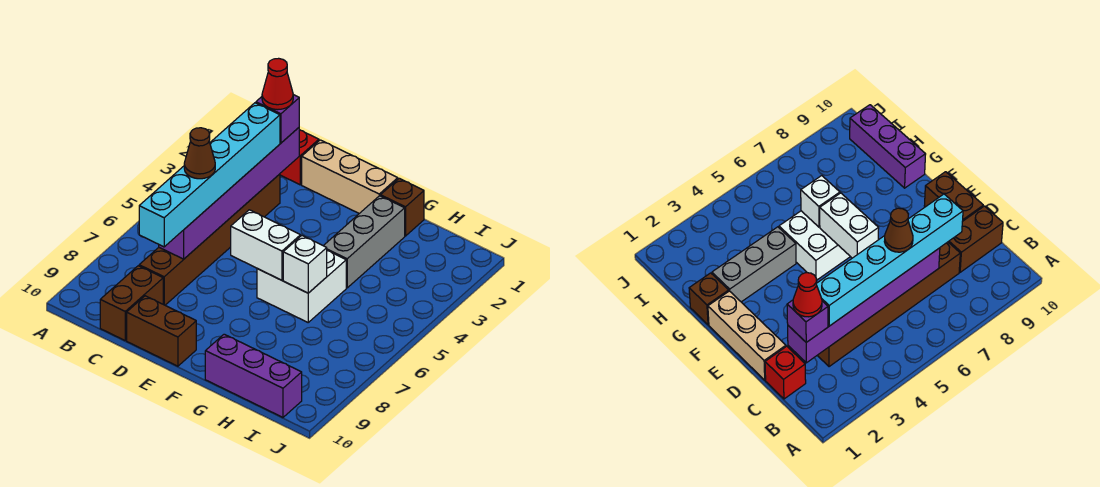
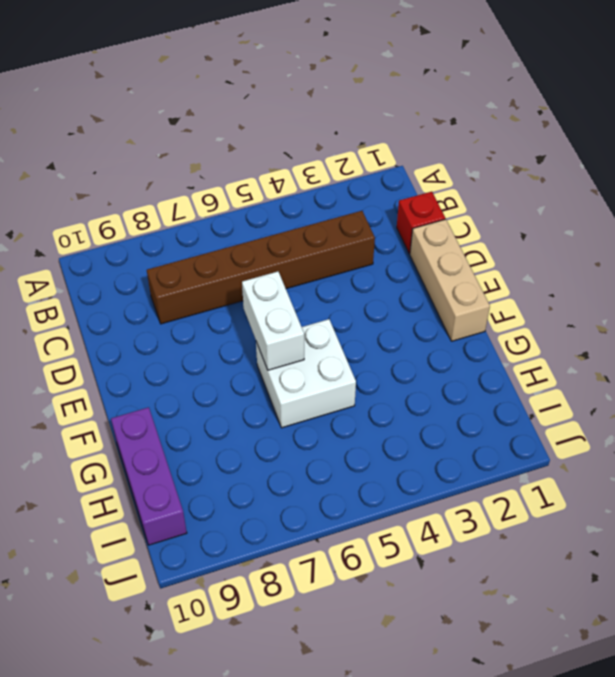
none -> brown 1x2 brick [100,266,163,340]
none -> brown 1x2 brick [127,296,196,366]
none -> brown 1x1 brick [381,178,424,236]

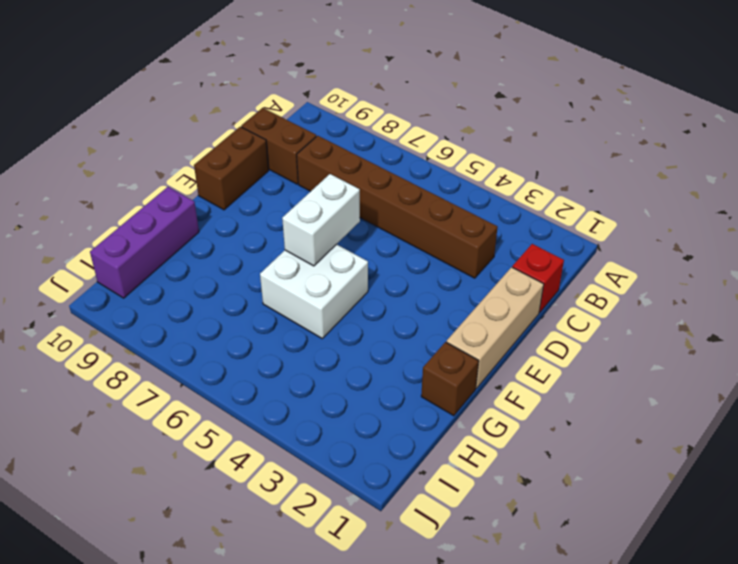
none -> grey 1x3 brick [324,196,405,288]
none -> purple 1x6 brick [159,128,299,259]
none -> white 1x1 brick [283,236,327,293]

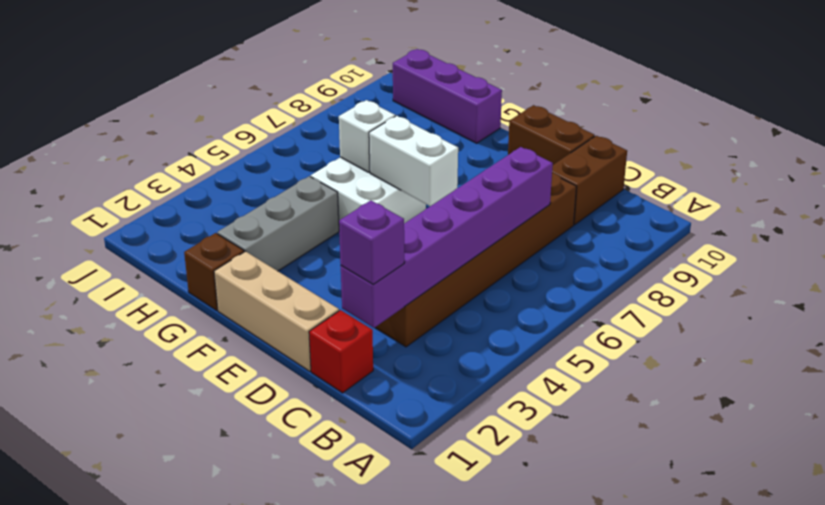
none -> cyan 1x6 brick [139,103,280,247]
none -> red 1x1 cone [262,58,293,110]
none -> brown 1x1 cone [184,128,215,179]

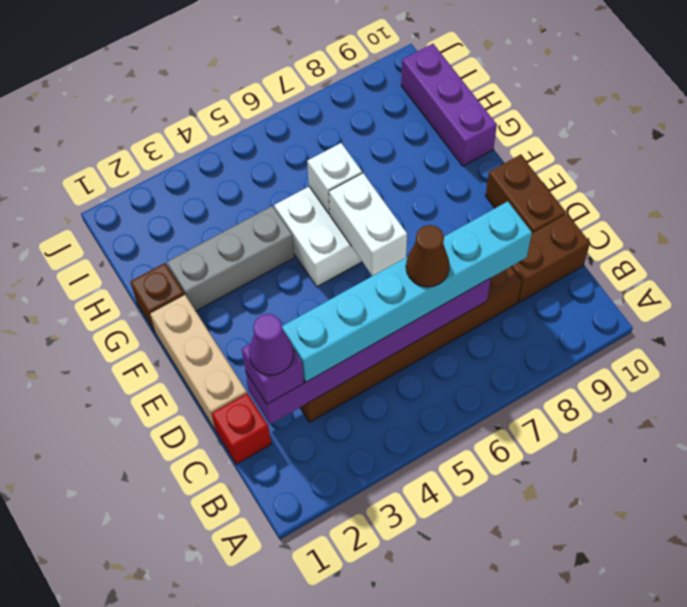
purple 1x1 cone [249,314,293,375] -> red 1x1 cone [262,58,293,110]

